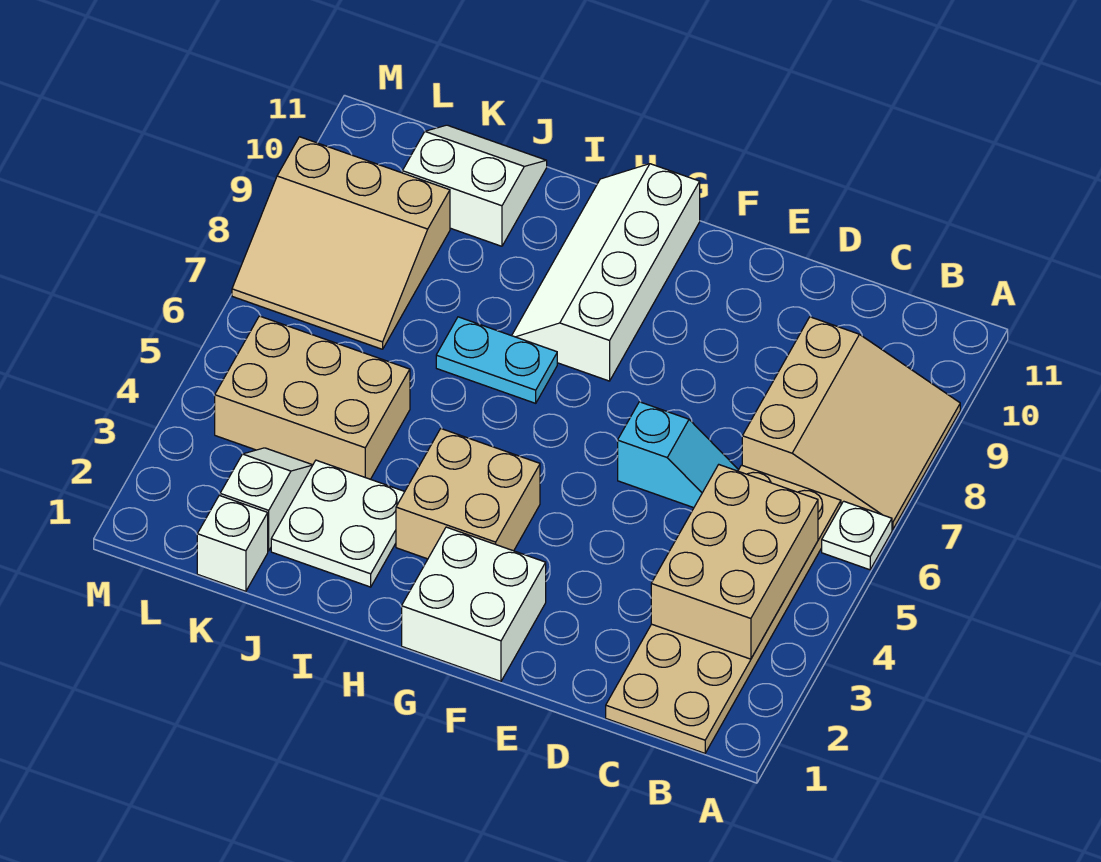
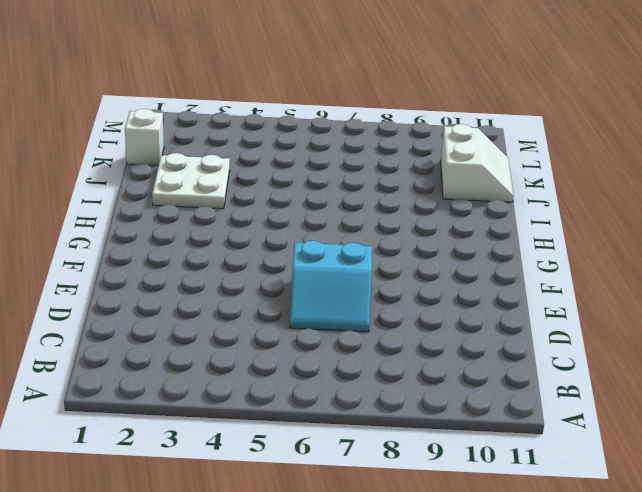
cyan 2x2 slope [290,241,372,332] -> cyan 1x2 slope [618,402,738,508]
none -> white 1x1 plate [822,501,892,570]
none -> tan 3x3 slope [742,317,960,529]
none -> tan 2x6 plate [606,465,841,753]

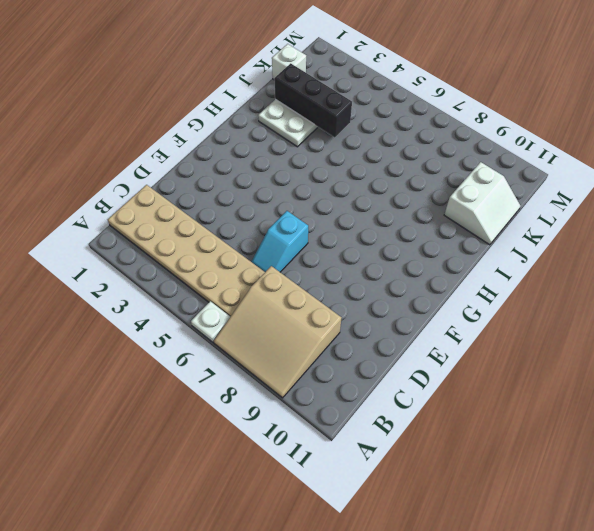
black 1x3 brick [274,63,352,137] -> none
none -> white 2x2 brick [402,527,546,681]
none -> tan 2x2 brick [396,429,540,559]
none -> white 2x4 slope [512,164,700,381]

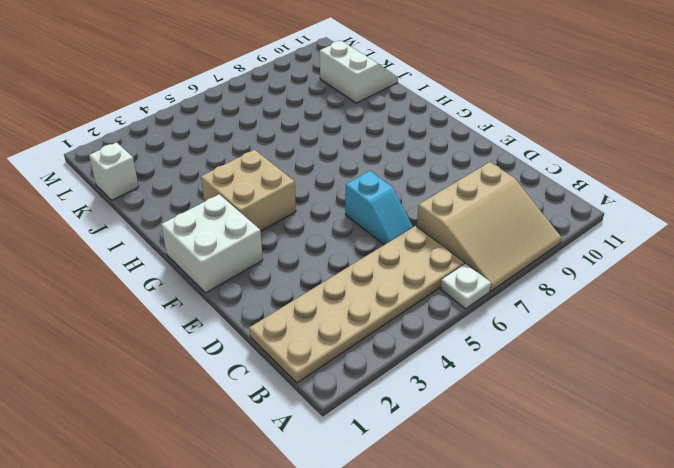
none -> white 2x4 slope [512,164,700,381]
none -> cyan 1x2 plate [436,317,557,403]
none -> white 2x2 plate [271,460,405,587]

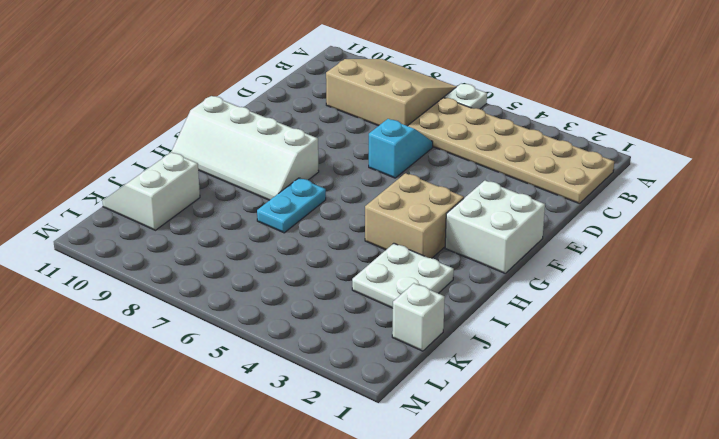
none -> tan 2x3 brick [215,316,410,479]
none -> white 1x2 slope [220,448,313,551]
none -> tan 3x3 slope [232,137,450,349]

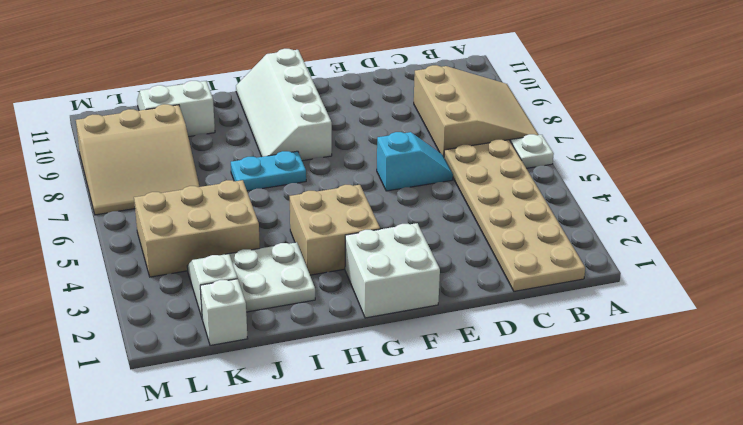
none -> tan 2x3 brick [651,465,818,659]

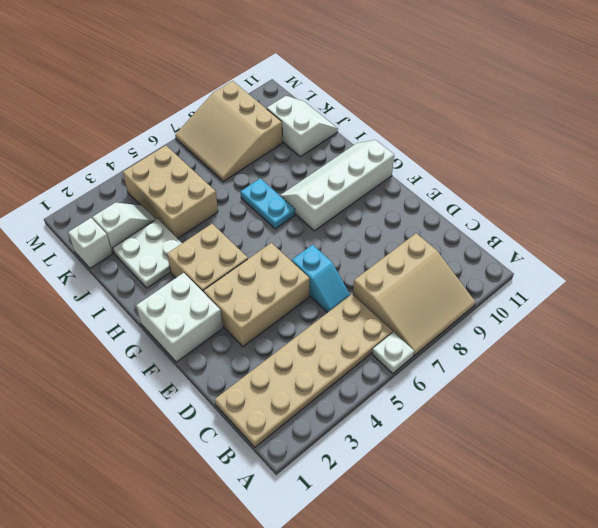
tan 2x3 brick [203,243,310,347] -> tan 2x3 brick moved to [651,465,818,659]

